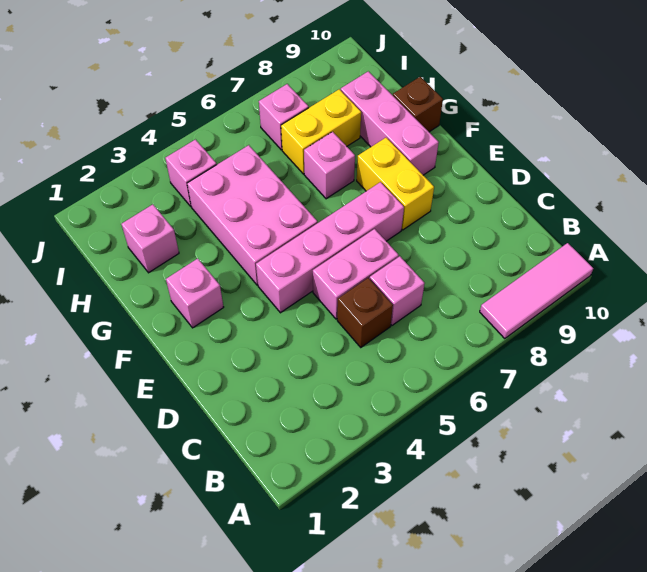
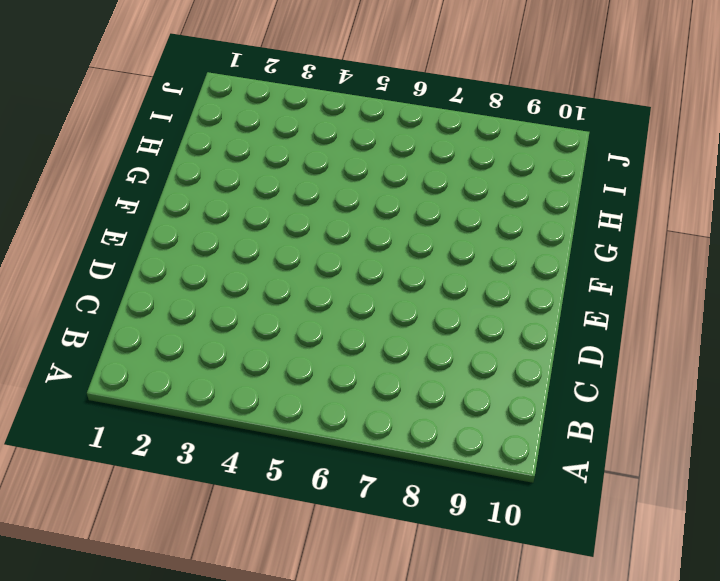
none -> pink 1x3 tile [480,243,593,339]
none -> brown 1x1 brick [337,278,393,347]
none -> pink 1x1 brick [370,256,425,325]

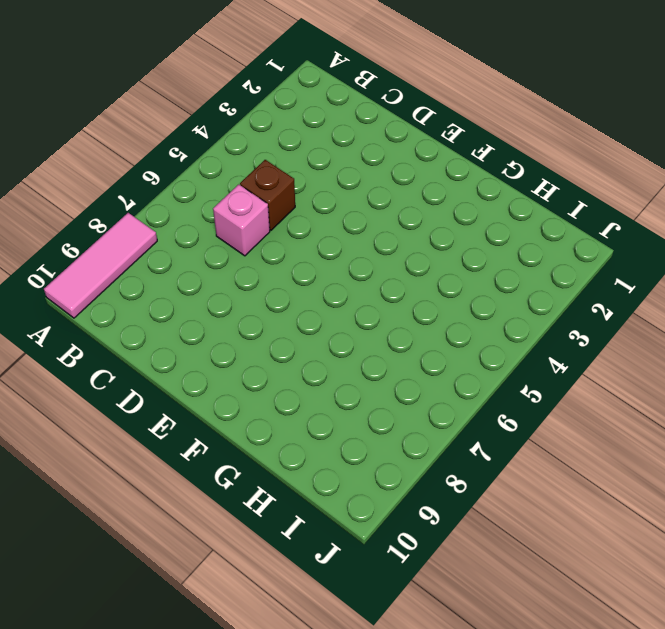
none -> pink 1x2 brick [313,229,399,319]
none -> pink 1x4 brick [256,182,404,313]
none -> yellow 1x2 brick [357,138,434,230]

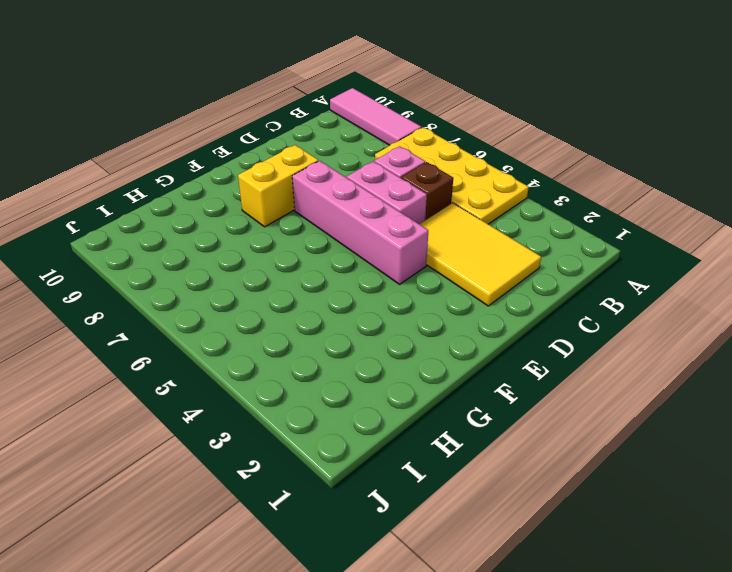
yellow 2x4 plate [375,127,529,224] -> none
yellow 2x3 tile [420,203,541,306] -> none
none -> pink 1x1 brick [166,258,224,328]
none -> pink 2x3 brick [187,145,317,285]
none -> pink 1x3 brick [341,71,439,175]

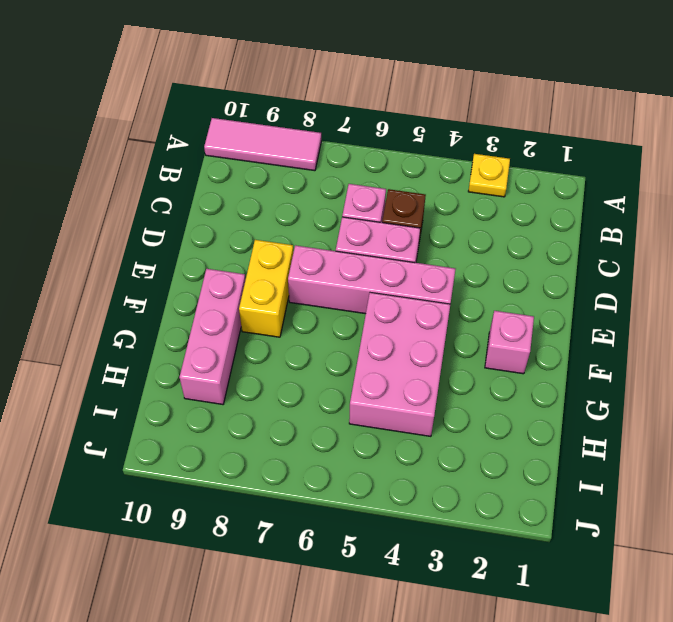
yellow 1x1 plate [468,154,510,197] -> none
none -> pink 1x1 brick [304,132,355,199]
none -> brown 1x1 brick [393,77,443,132]
none -> pink 1x1 brick [121,204,179,273]

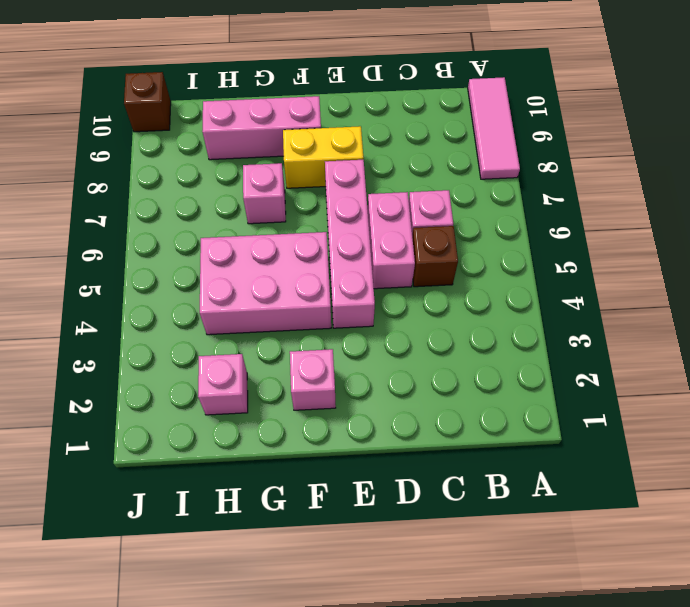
brown 1x1 brick [124,72,171,132] -> brown 1x1 brick moved to [393,77,443,132]
none -> yellow 1x2 brick [281,89,361,174]
none -> pink 1x1 brick [165,140,217,206]
none -> pink 1x1 brick [259,84,309,150]

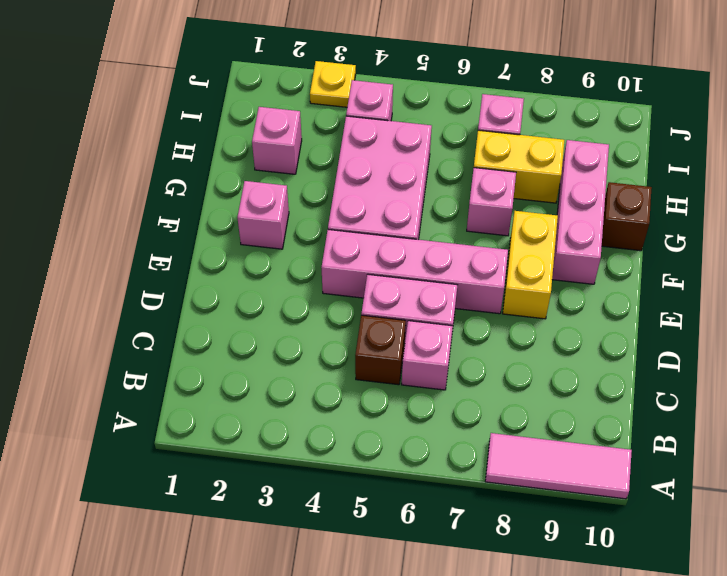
yellow 1x1 plate [310,61,356,107] -> none

